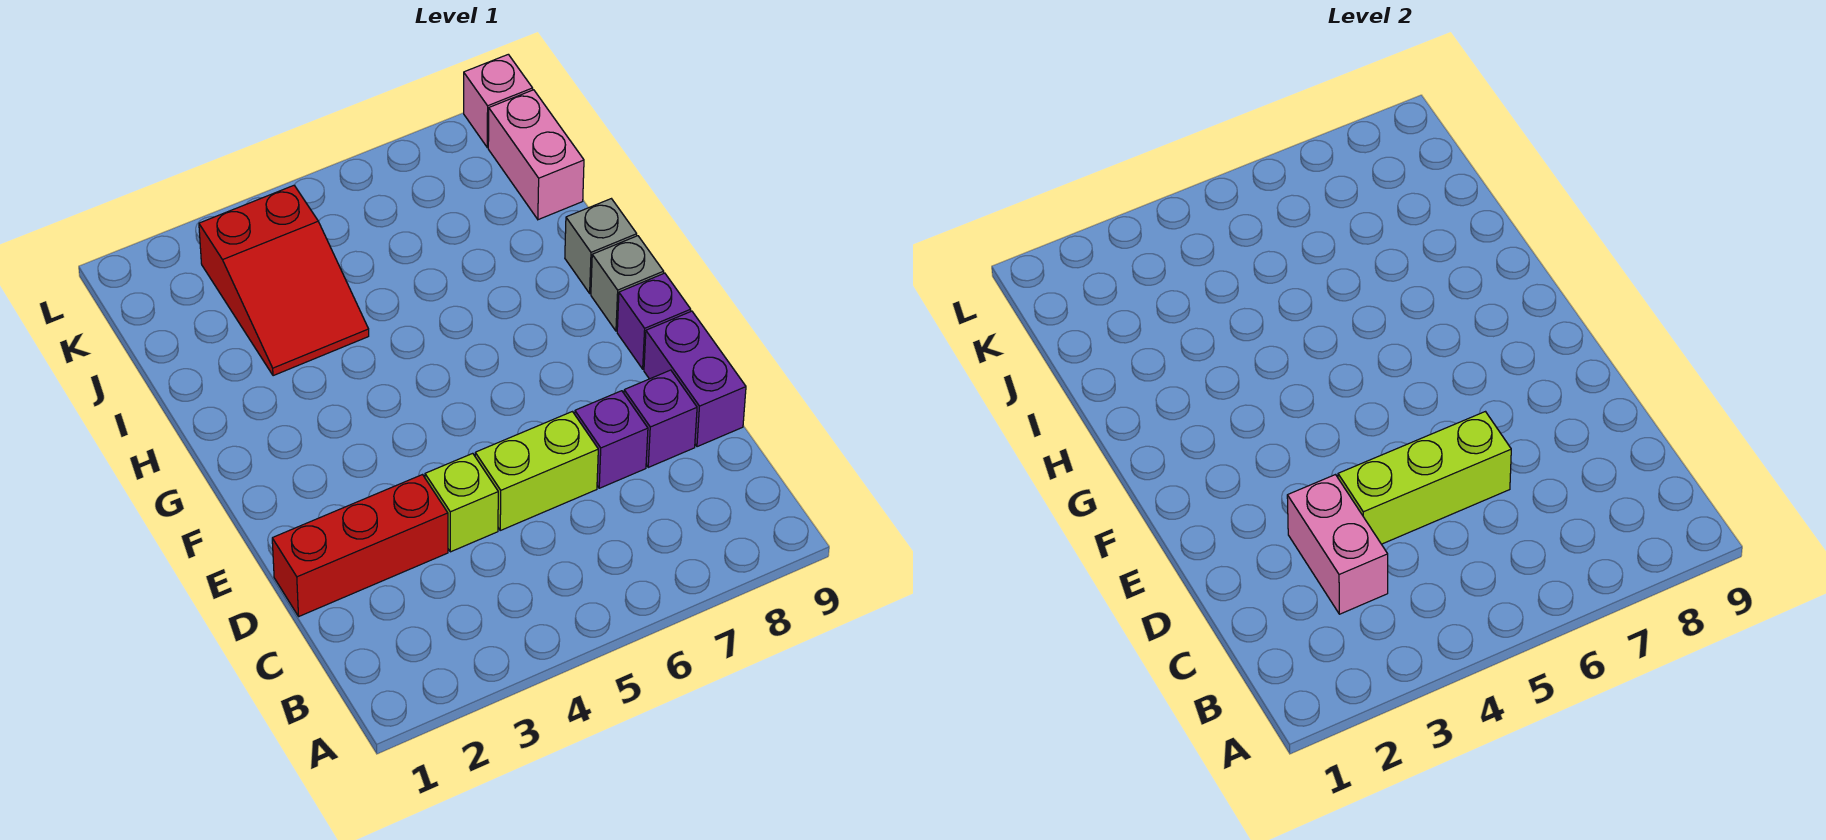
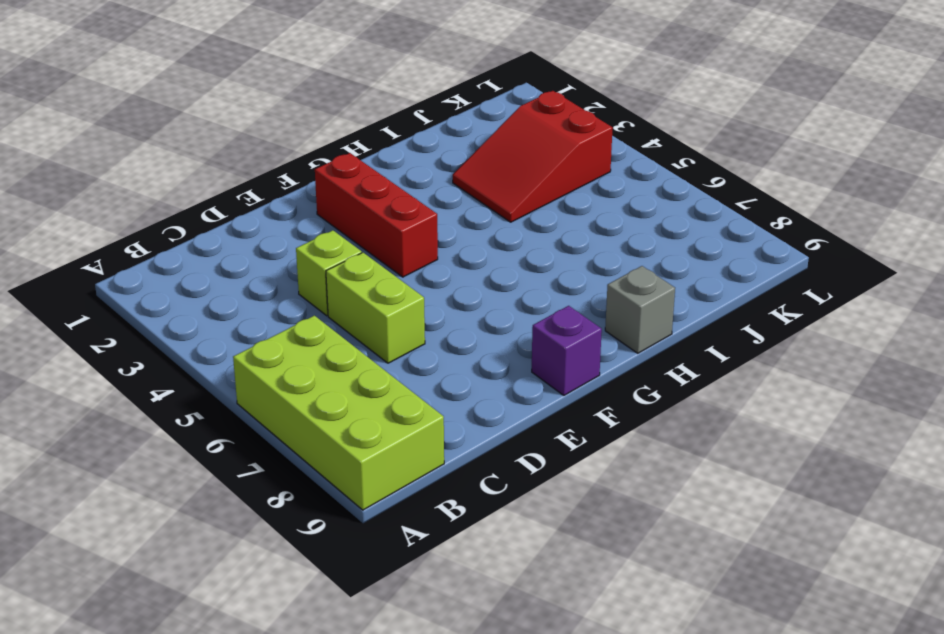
lime 2x4 brick [233,316,444,510] -> none
red 1x3 brick [315,153,438,277] -> red 1x3 brick moved to [272,475,448,616]
none -> purple 1x1 brick [575,391,648,488]
none -> purple 1x1 brick [624,370,697,467]
none -> purple 1x2 brick [644,311,746,447]

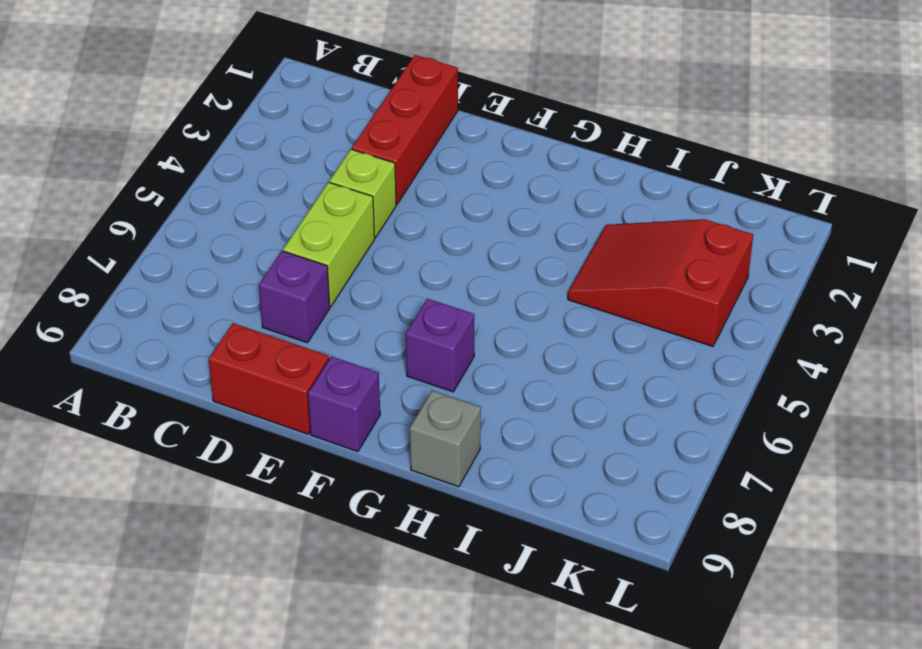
red 1x2 brick [209,323,329,434] -> purple 1x2 brick [644,311,746,447]
purple 1x1 brick [406,299,474,392] -> purple 1x1 brick moved to [624,370,697,467]
none -> grey 1x1 brick [591,236,664,331]
none -> pink 1x2 brick [488,90,584,220]
none -> pink 1x1 brick [464,54,533,147]

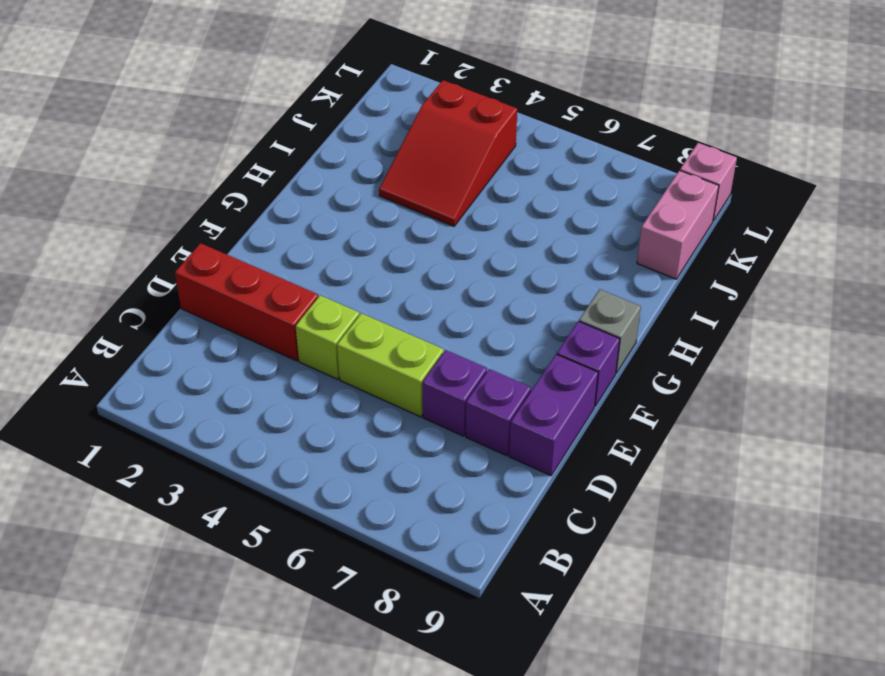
none -> grey 1x1 brick [565,199,637,293]
none -> pink 1x2 brick [1287,475,1388,614]
none -> lime 1x3 brick [1338,412,1511,544]

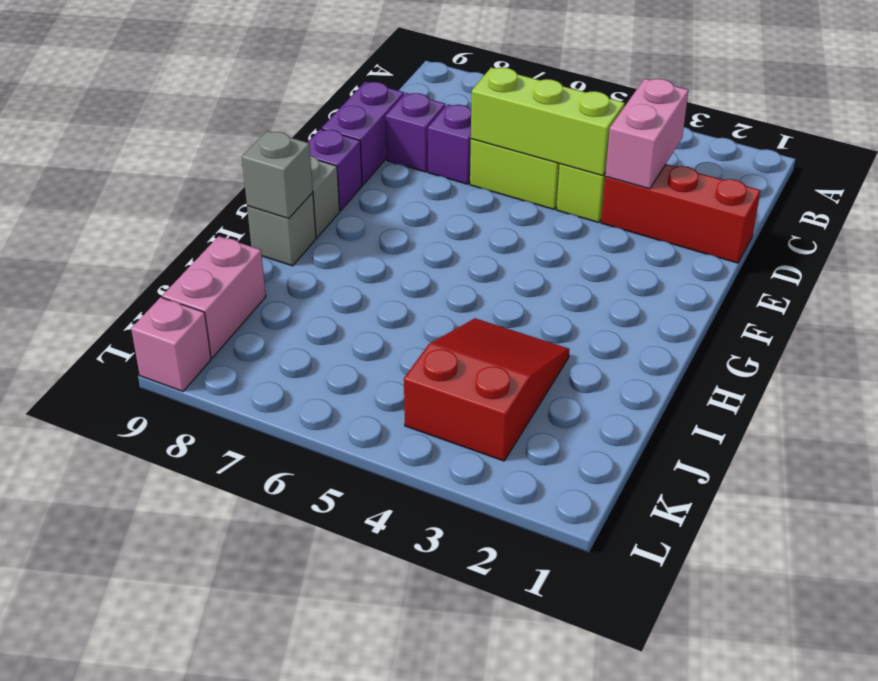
grey 1x1 brick [242,131,313,219] -> none

